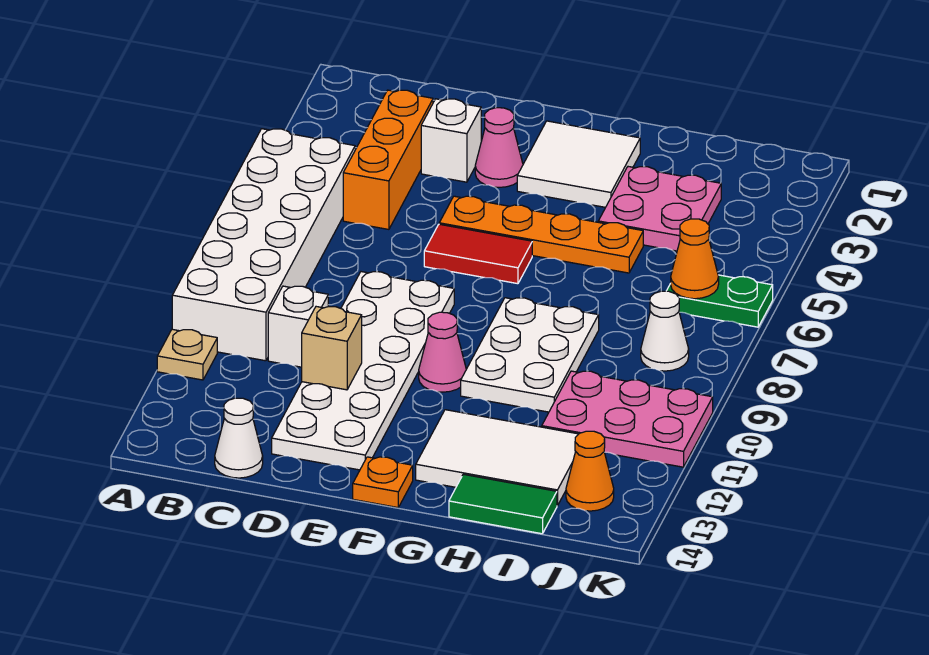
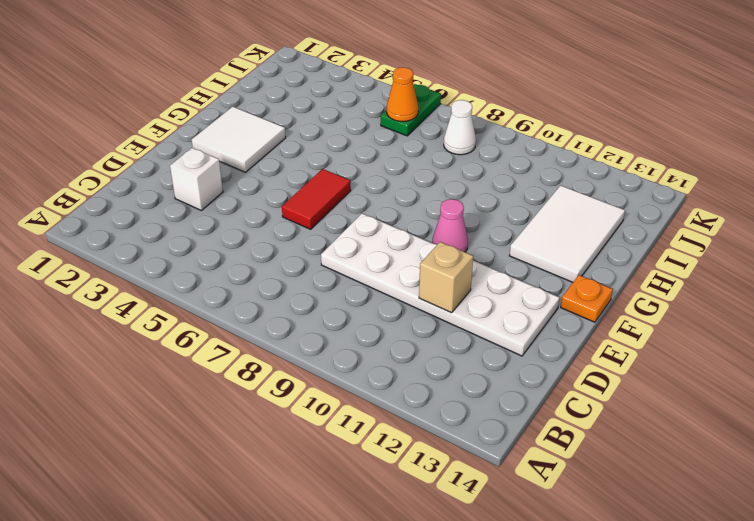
none -> white 2x6 brick [172,129,355,361]
none -> tan 1x1 plate [157,329,217,380]
none -> orange 1x3 brick [343,90,433,229]

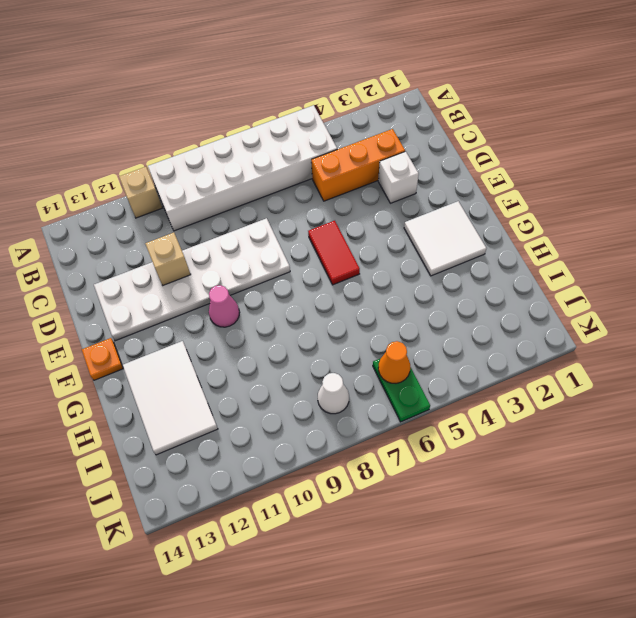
tan 1x1 brick [119,167,162,218] -> tan 1x1 plate [157,329,217,380]
none -> white 1x1 brick [268,286,328,367]
none -> white 1x1 cone [215,398,263,478]
none -> pink 1x1 cone [475,108,523,187]

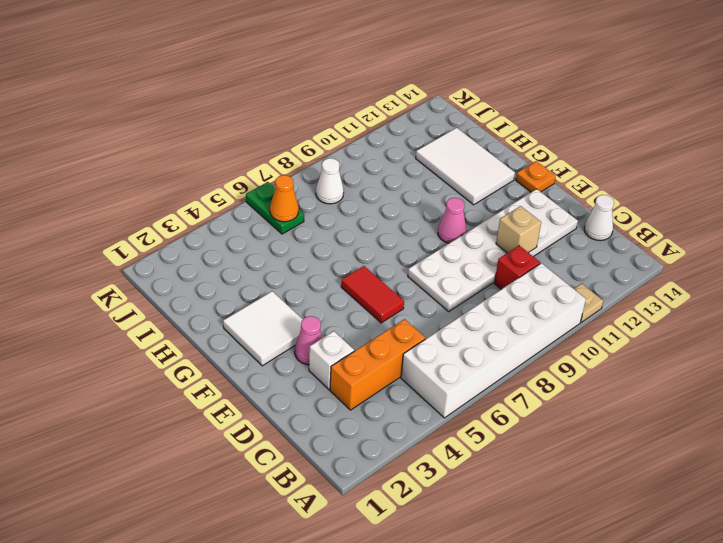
red 1x1 brick [494,246,540,289] -> white 1x1 brick [268,286,328,367]
none -> orange 1x4 plate [439,196,643,273]
none -> white 2x3 plate [461,298,599,412]
none -> pink 2x2 plate [598,167,721,251]

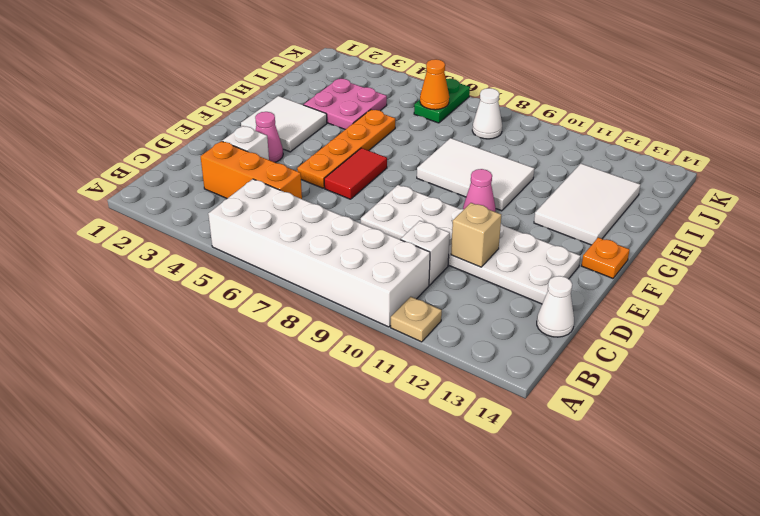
white 2x3 tile [417,138,534,211] -> white 2x3 plate [461,298,599,412]
none -> green 1x2 tile [449,474,557,534]
none -> pink 2x3 plate [542,371,713,467]
none -> orange 1x1 cone [566,431,614,511]

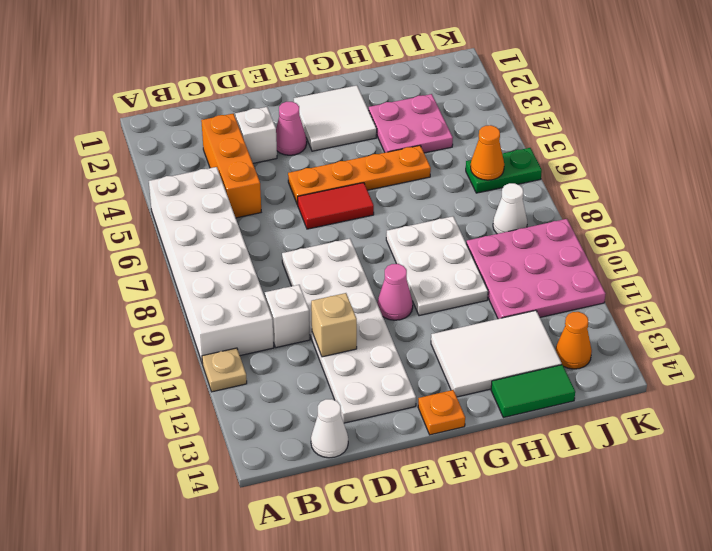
pink 3x3 plate [466,219,606,319] -> pink 2x3 plate [542,371,713,467]

